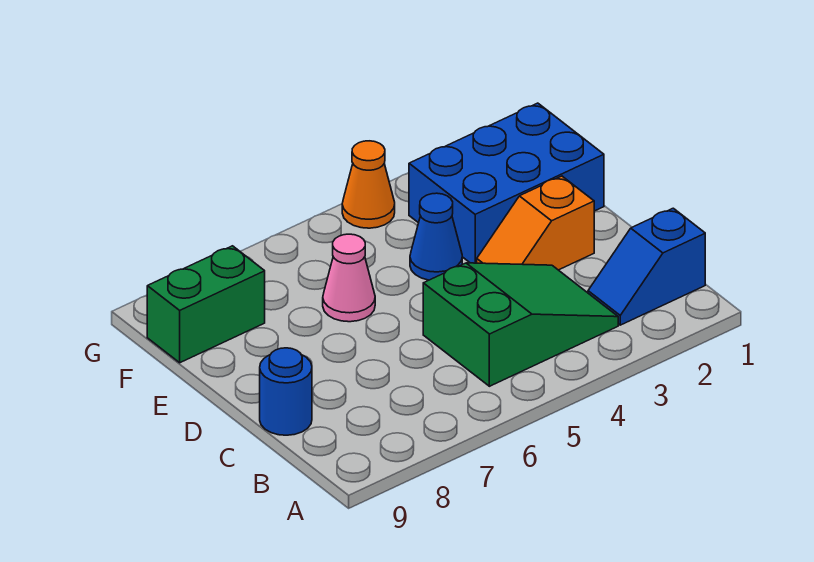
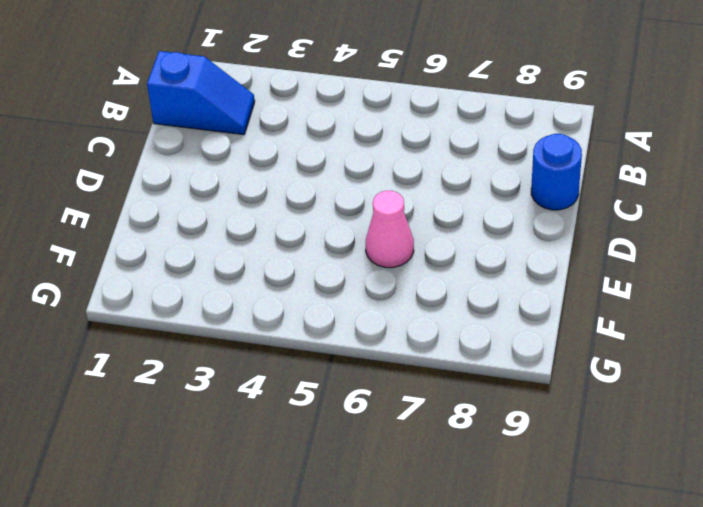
none -> green 2x3 slope [423,263,618,386]
none -> orange 1x2 slope [477,176,594,270]

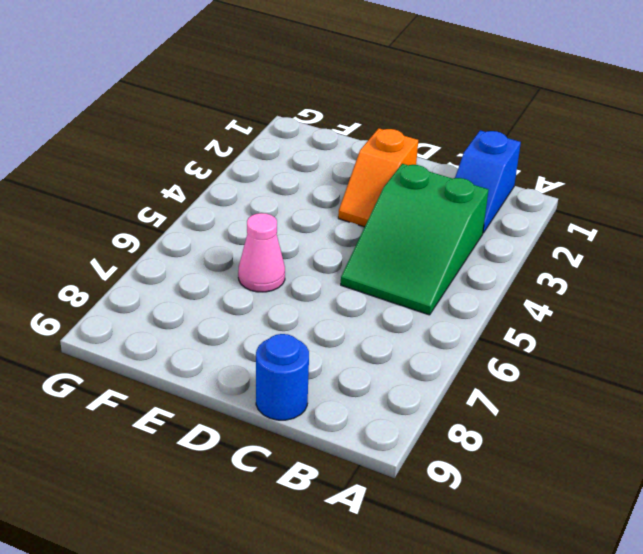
green 2x3 slope [341,164,488,315] -> green 2x3 slope turned to [423,263,618,386]
none -> blue 2x3 brick [409,103,604,263]
none -> blue 1x1 cone [410,193,462,280]

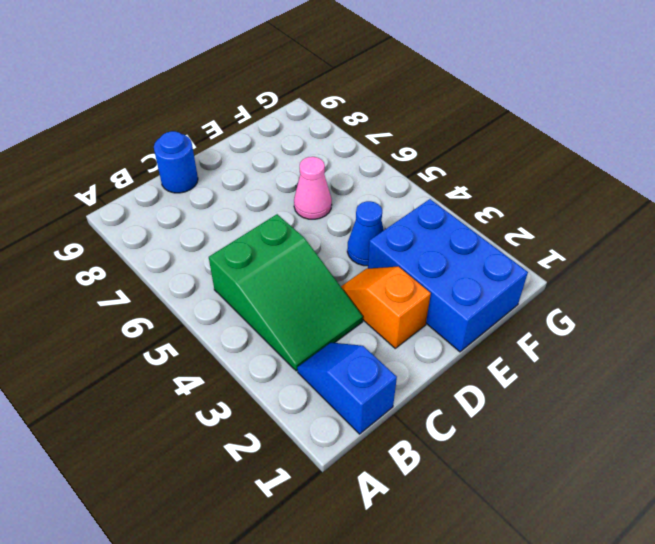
none -> green 1x2 brick [147,246,265,363]
none -> orange 1x1 cone [342,141,395,228]

